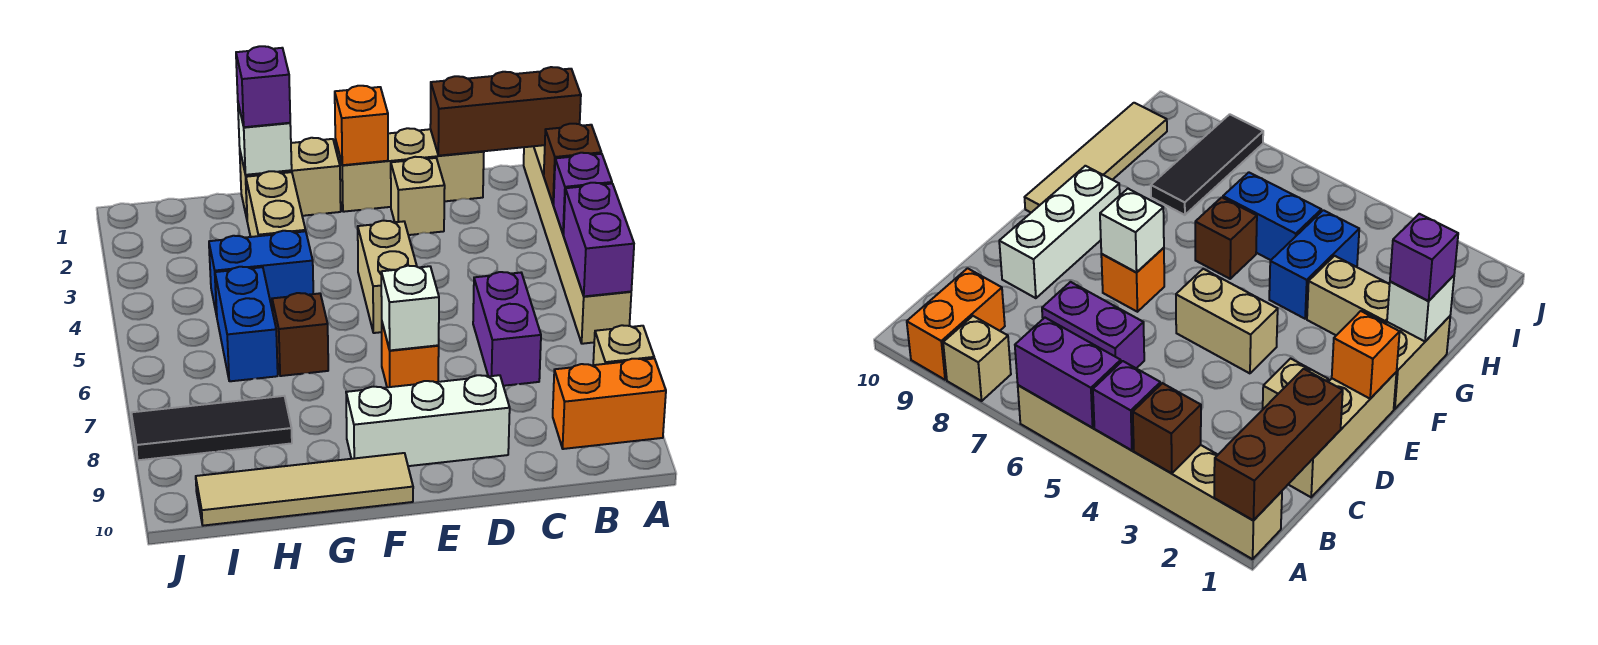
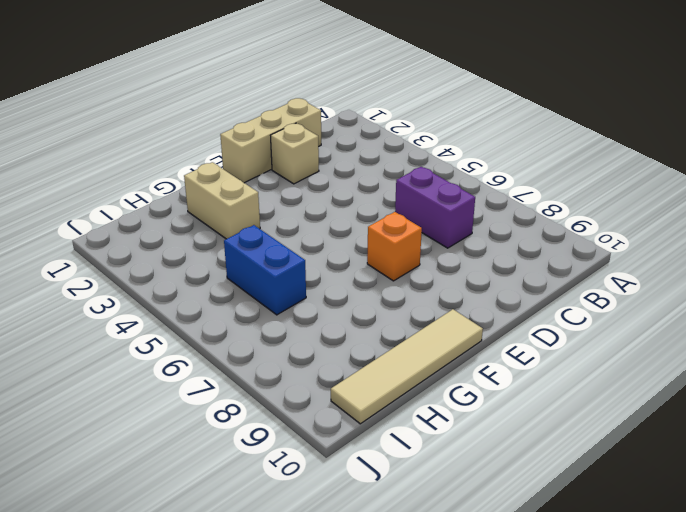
none -> tan 1x6 brick [524,145,631,344]
none -> tan 1x1 brick [593,325,654,365]
none -> orange 1x2 brick [553,359,666,449]

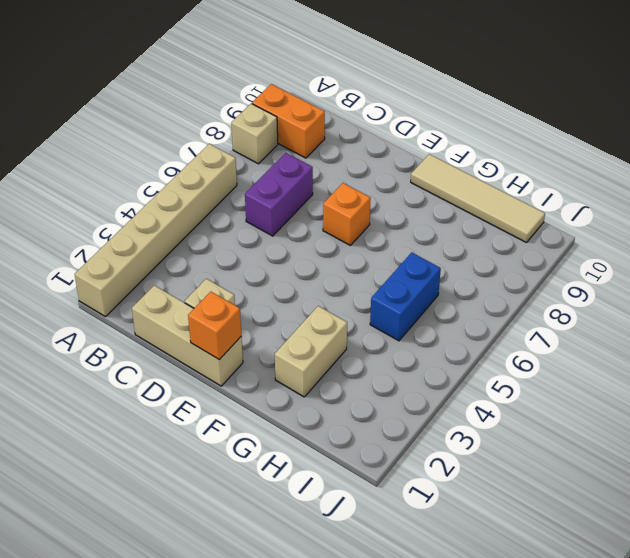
none -> white 1x3 brick [346,375,510,466]
none -> tan 1x2 brick [358,221,417,333]
none -> tan 1x2 brick [240,138,341,218]

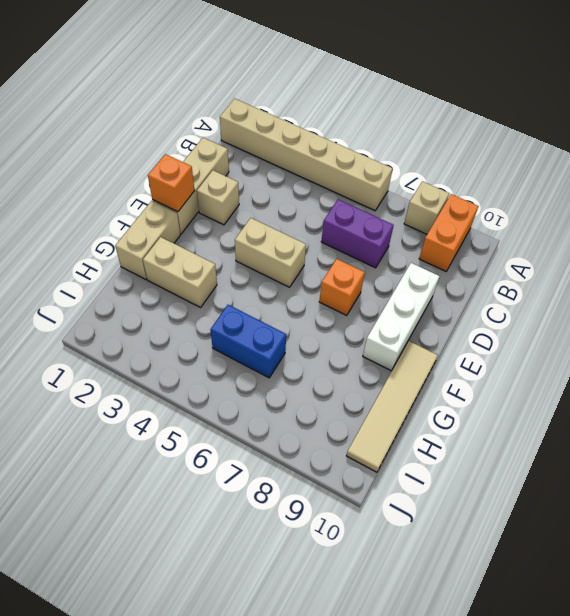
none -> blue 1x2 brick [209,231,313,316]
none -> brown 1x1 brick [272,293,328,376]
none -> black 1x3 tile [131,396,292,460]

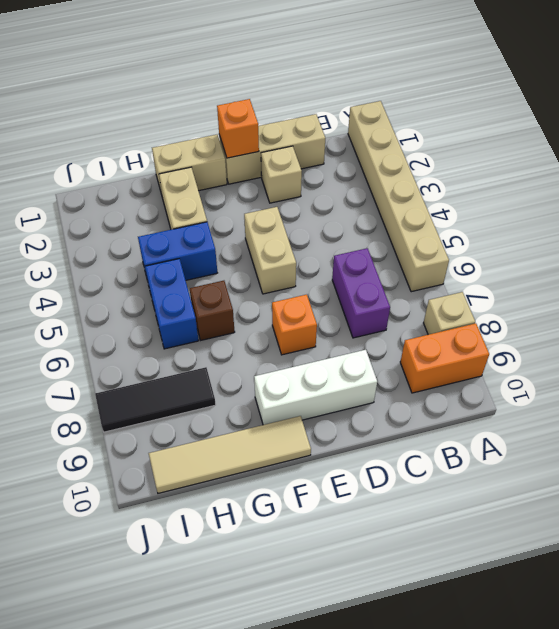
none -> brown 1x3 brick [430,67,581,156]
none -> brown 1x1 brick [544,124,601,204]
none -> purple 1x1 brick [554,153,612,234]

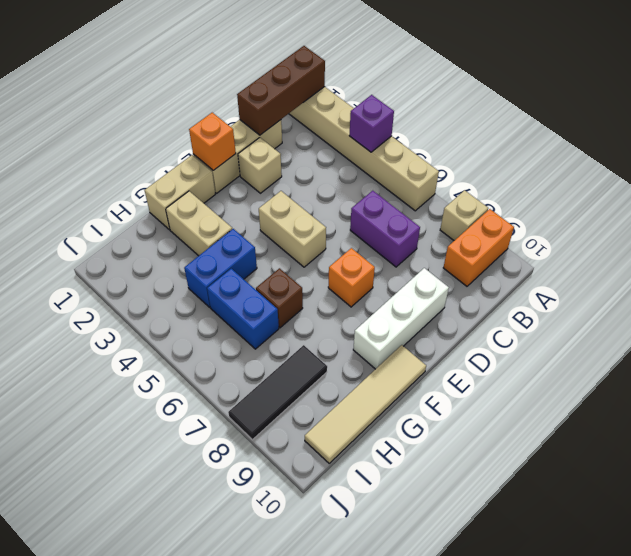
none -> brown 1x1 brick [544,124,601,204]
none -> purple 1x2 brick [564,183,634,296]
none -> white 1x1 brick [381,266,439,350]

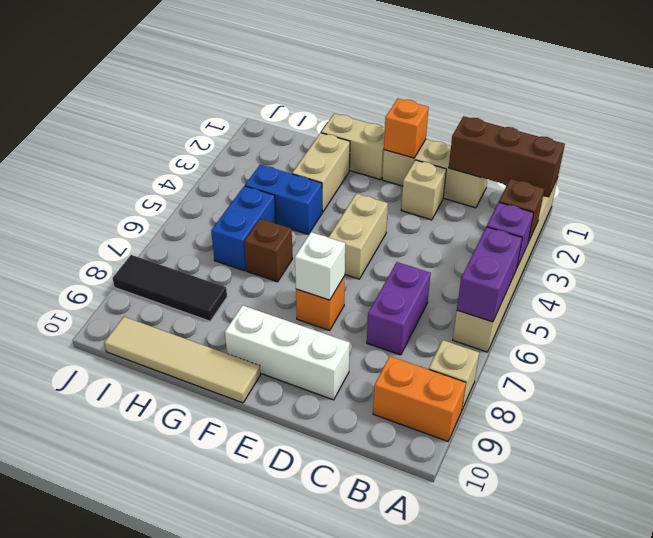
none -> white 1x1 brick [238,104,292,175]
none -> purple 1x1 brick [236,46,290,127]

